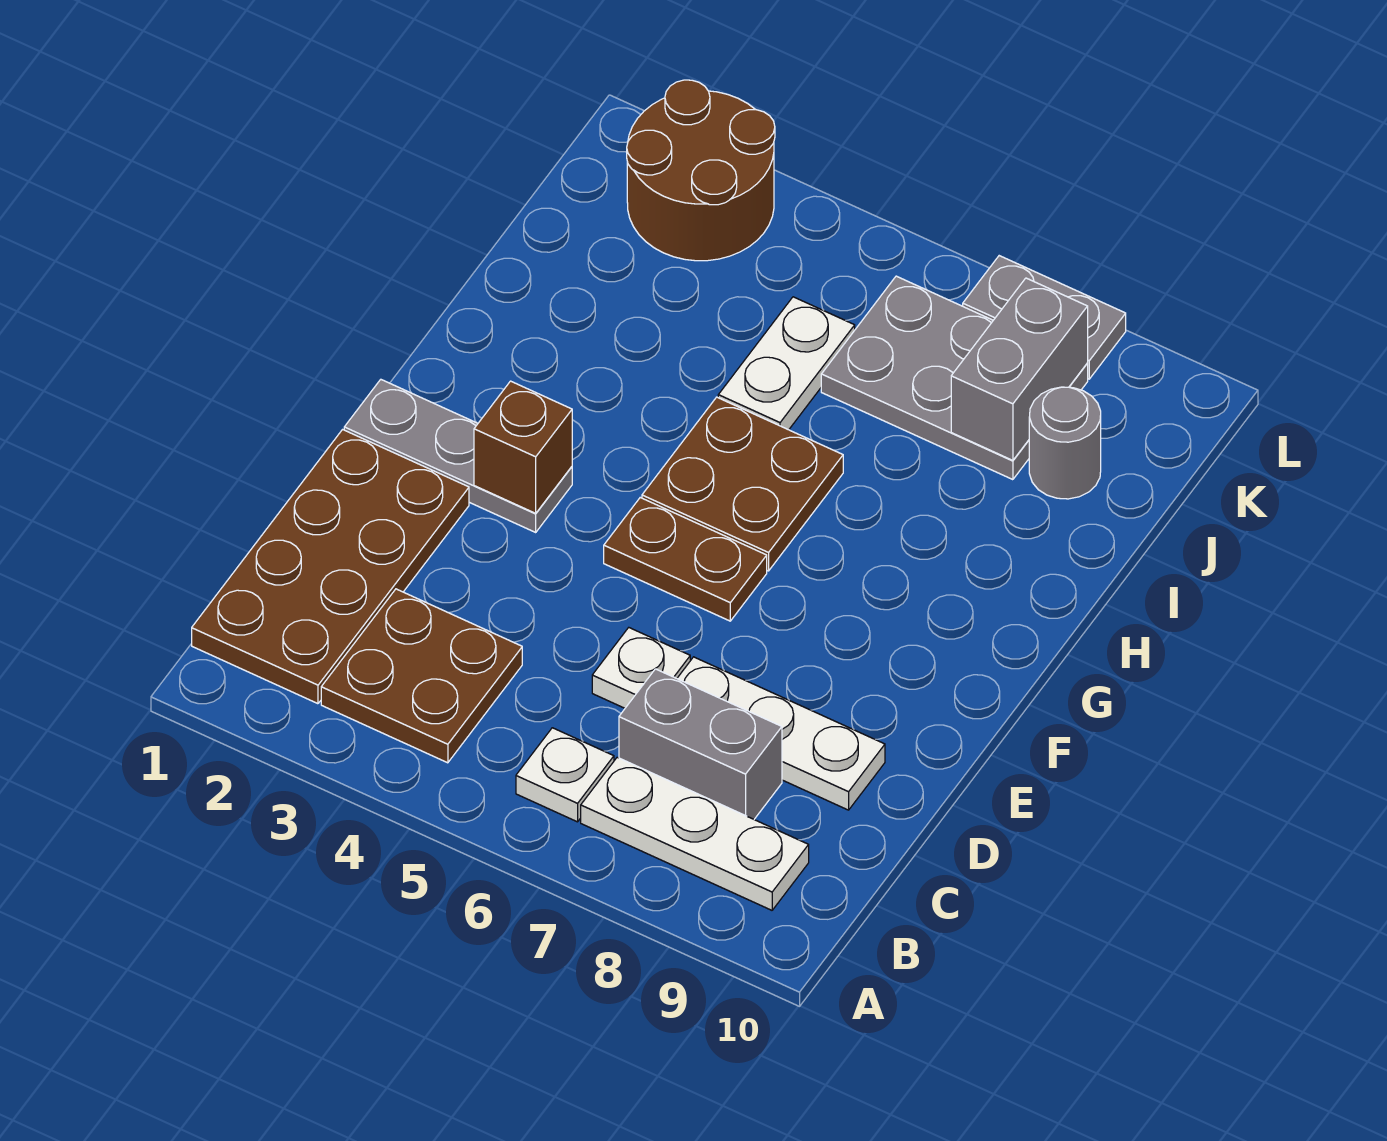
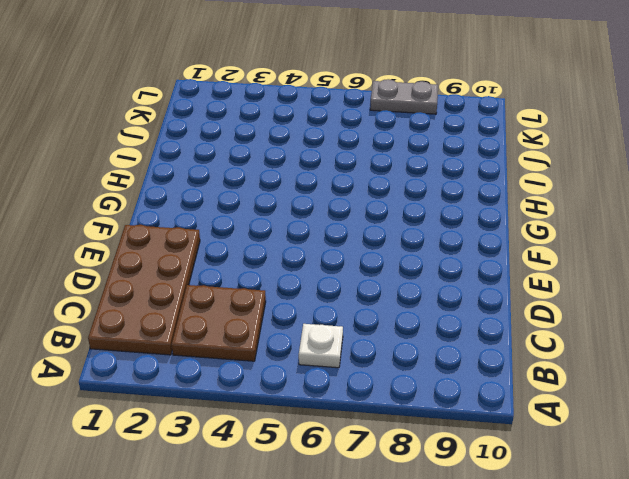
none -> white 1x3 plate [581,757,809,910]
none -> grey 1x2 brick [619,669,782,819]
none -> white 1x1 plate [592,628,690,708]

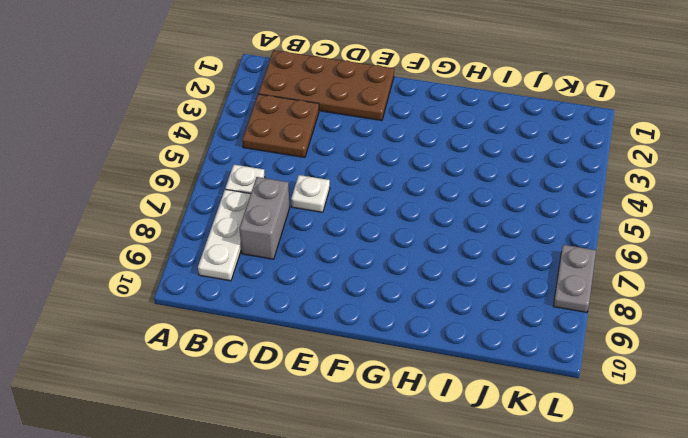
none -> white 1x3 plate [677,657,885,810]
none -> grey 1x3 plate [344,380,572,532]
none -> brown 1x2 plate [604,498,767,621]

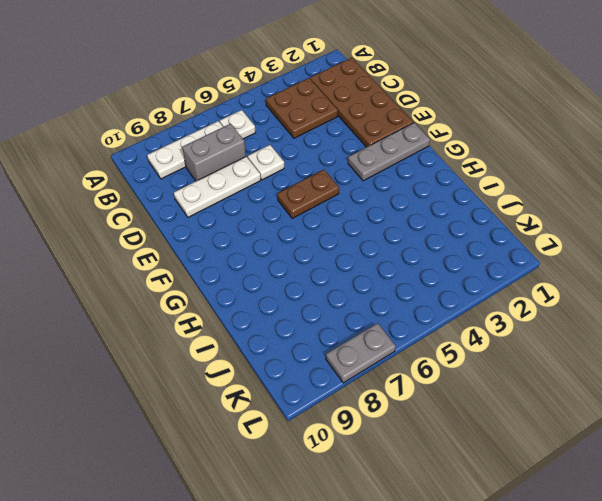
none -> brown 2x2 plate [642,397,843,571]
none -> white 1x2 plate [718,297,855,430]
none -> grey 2x3 plate [821,276,1088,480]

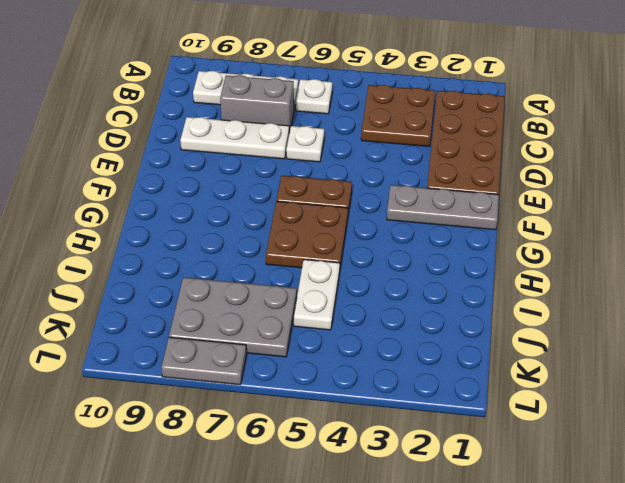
none -> grey 1x1 round brick [1029,387,1101,499]
none -> brown 2x2 round brick [627,80,775,261]
none -> brown 1x1 brick [474,381,572,513]

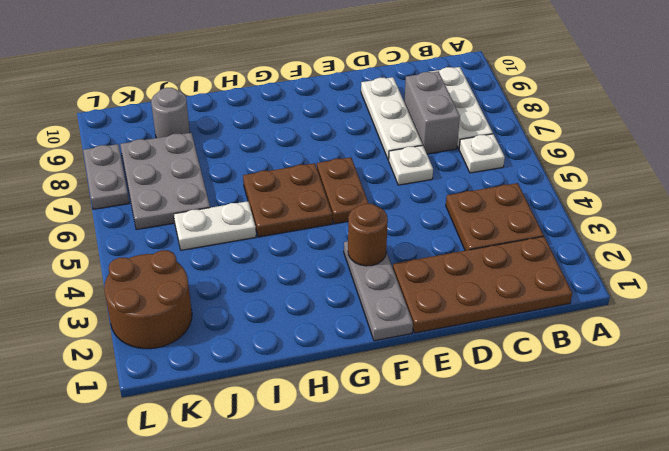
brown 1x1 round brick [348,204,388,266] -> brown 1x1 brick [474,381,572,513]
none -> grey 1x2 brick [951,278,1088,460]

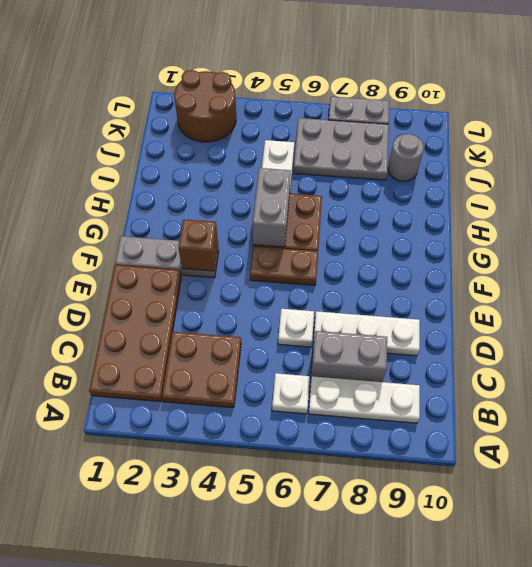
grey 1x2 brick [253,168,291,247] -> grey 1x2 brick moved to [951,278,1088,460]

